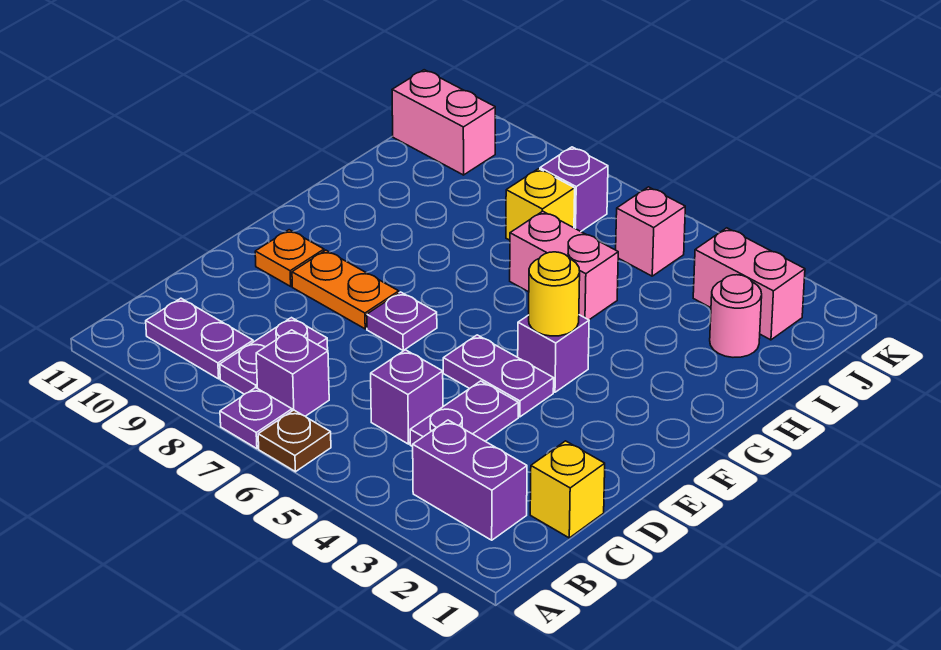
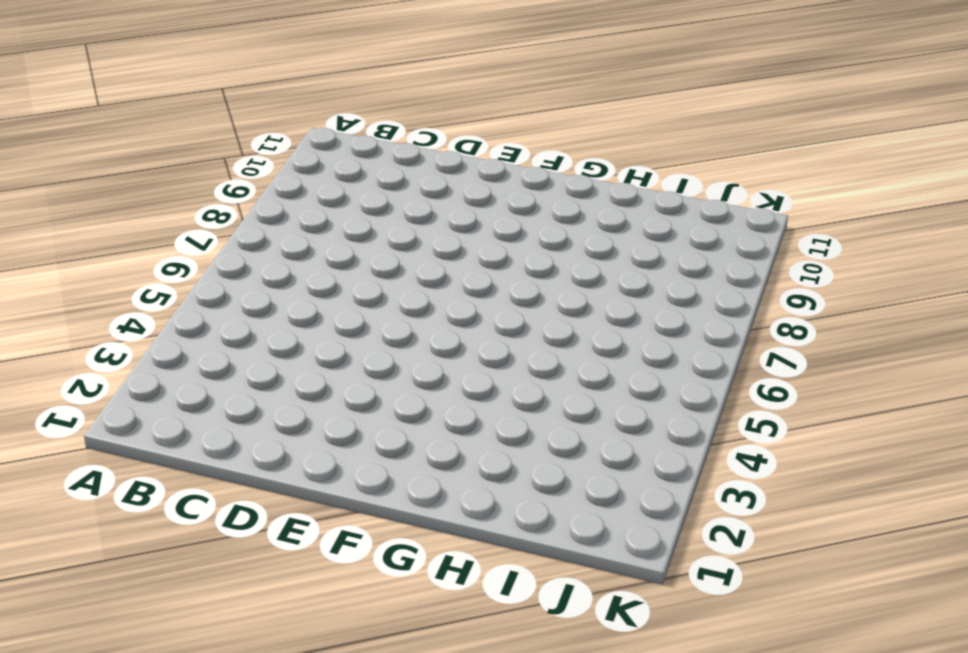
none -> brown 1x1 plate [258,410,331,472]
none -> purple 1x1 plate [220,388,292,449]
none -> purple 1x2 brick [413,420,527,540]

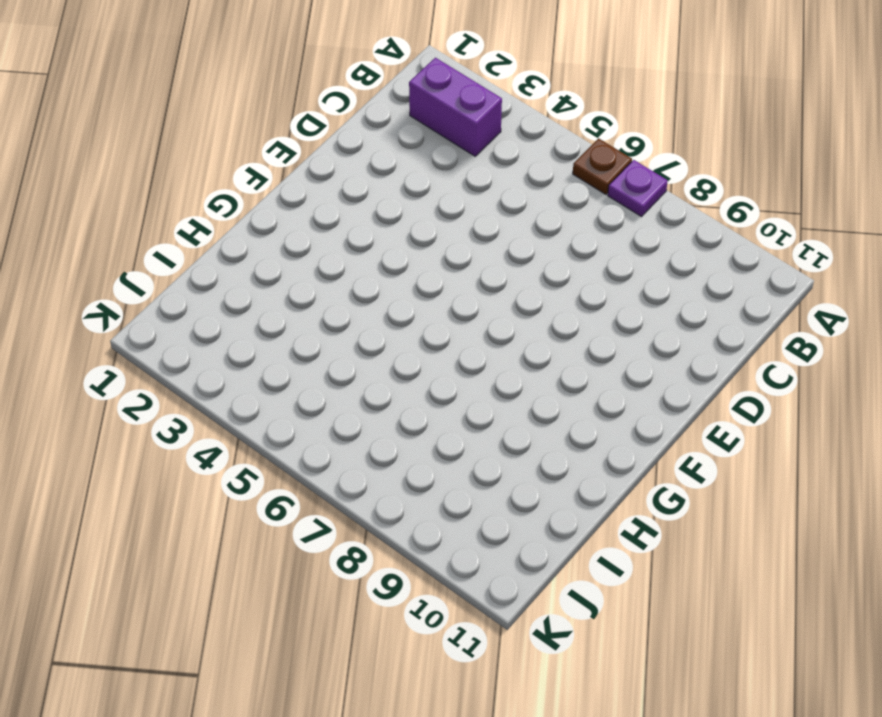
none -> purple 1x1 brick [256,330,329,416]
none -> purple 1x2 plate [220,318,328,394]
none -> purple 1x2 plate [146,298,253,379]

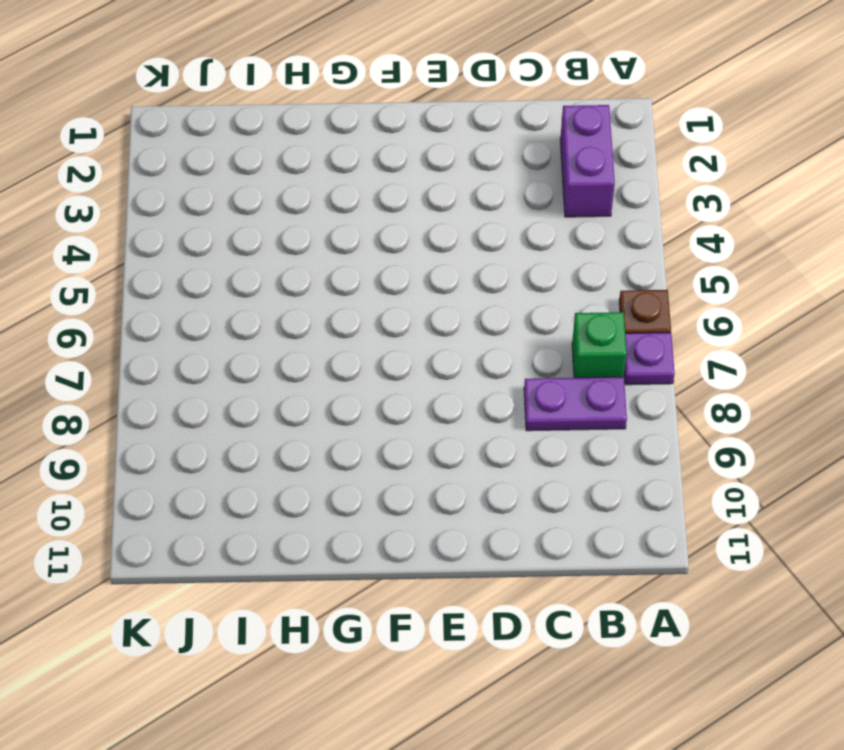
green 1x1 brick [572,312,627,378] -> purple 1x1 brick [256,330,329,416]
none -> purple 1x2 plate [146,298,253,379]
none -> yellow 1x1 brick [530,441,605,538]
none -> purple 1x2 plate [410,381,518,447]

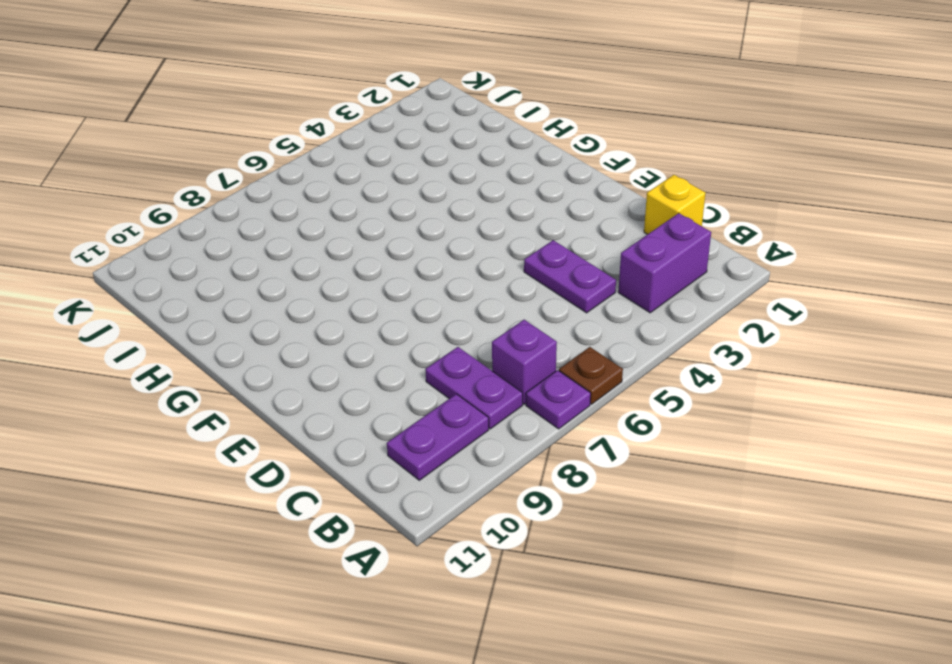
none -> purple 1x1 brick [371,350,443,444]
none -> purple 1x2 plate [443,335,554,417]
none -> purple 1x1 plate [367,292,437,351]

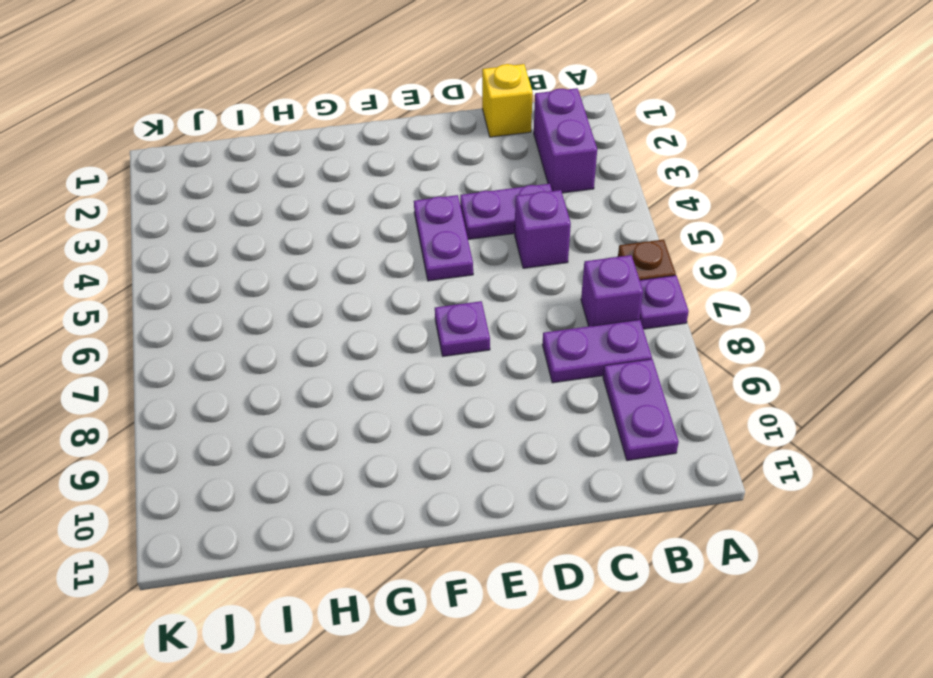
none -> orange 1x2 plate [292,250,399,329]
none -> orange 1x1 plate [255,230,324,286]
none -> purple 1x1 brick [518,315,589,392]

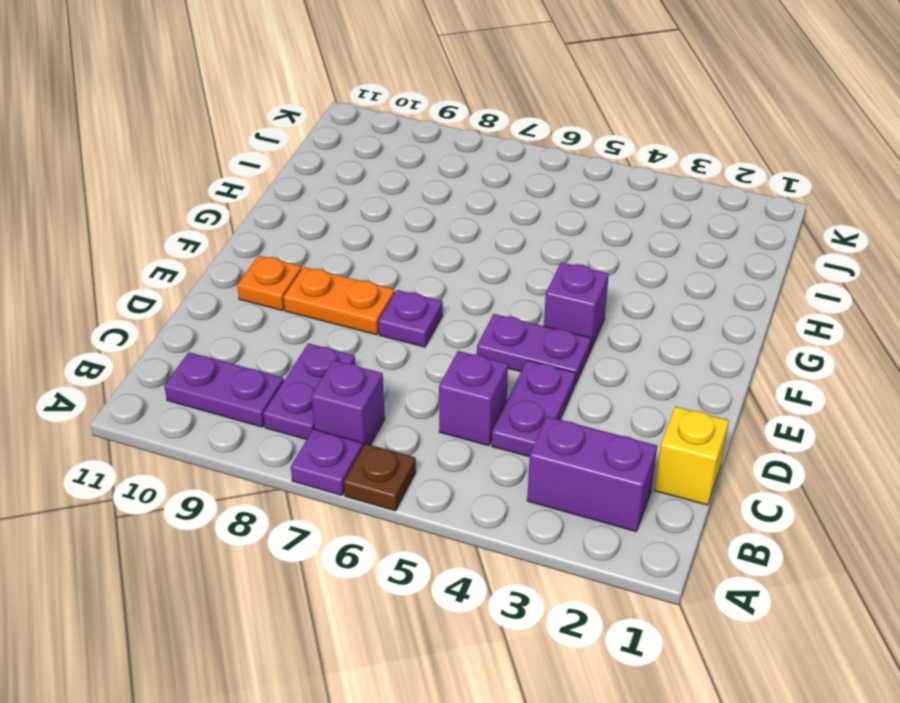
none -> pink 1x2 brick [510,211,618,320]
none -> pink 1x1 round brick [710,275,762,357]
none -> yellow 1x1 brick [506,169,575,240]

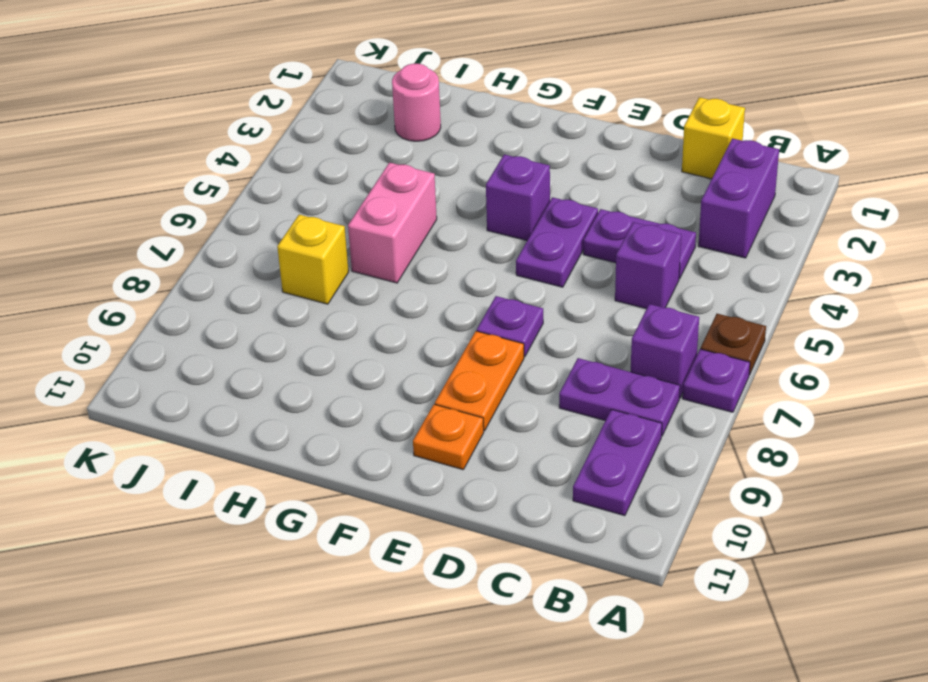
none -> pink 1x2 brick [693,228,805,340]
none -> pink 1x1 brick [616,187,685,276]
none -> purple 1x1 brick [540,147,608,231]

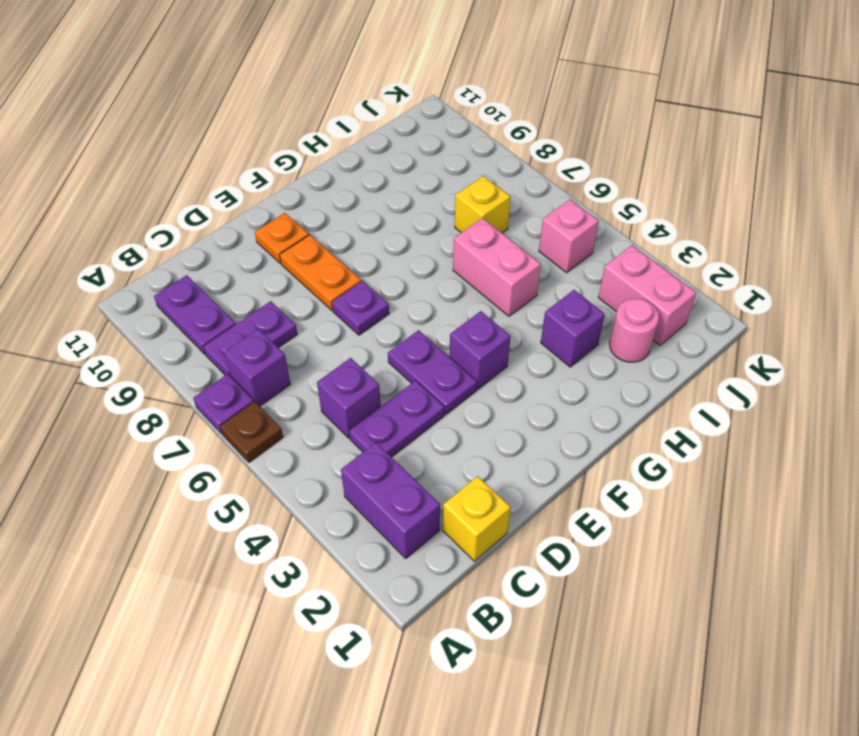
purple 1x1 brick [541,290,605,367] -> purple 1x1 brick moved to [540,147,608,231]
none -> pink 1x2 brick [392,70,495,175]
none -> yellow 1x1 round brick [529,252,580,336]

